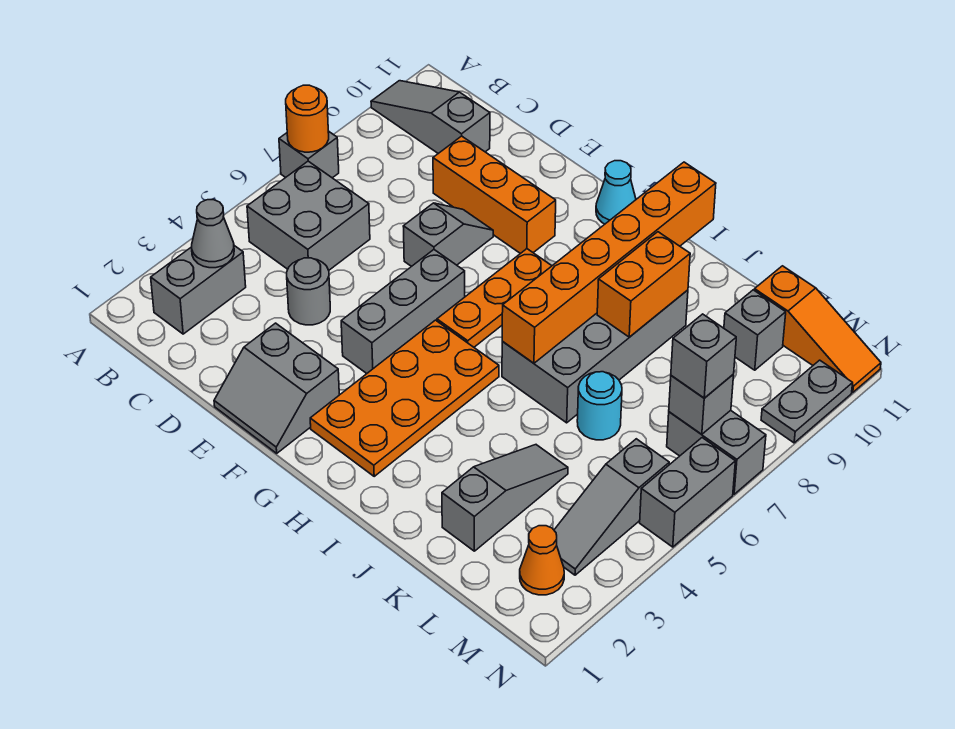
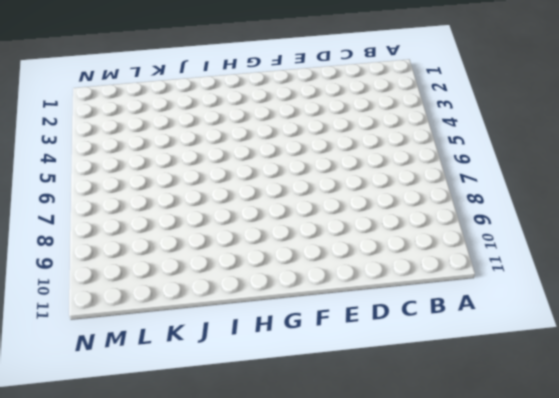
none -> grey 1x1 brick [279,131,339,178]
none -> grey 1x3 slope [371,81,490,153]
none -> grey 1x2 brick [151,246,246,334]

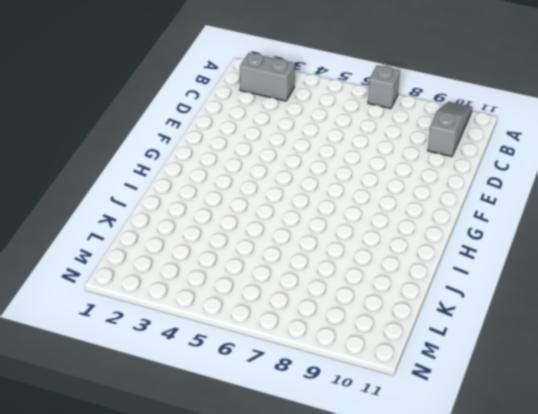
none -> grey 2x2 brick [247,161,370,270]
none -> grey 1x1 round brick [287,258,330,325]
none -> orange 1x3 brick [433,136,556,254]

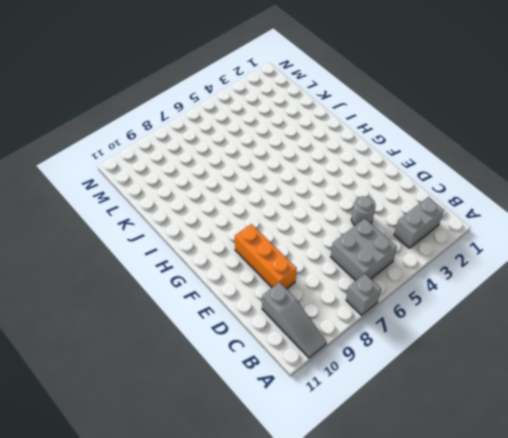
none -> grey 2x2 slope [214,323,339,453]
none -> grey 1x2 slope [403,203,493,267]
none -> grey 1x3 brick [341,250,465,373]

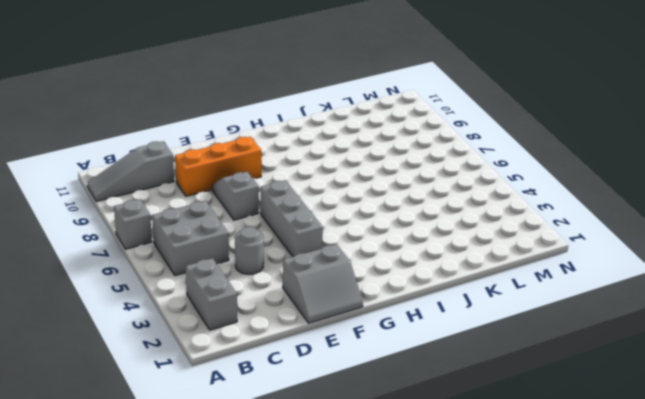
none -> orange 2x4 plate [310,320,499,476]
none -> orange 1x3 plate [437,249,552,347]
none -> cyan 1x1 cone [596,161,636,224]

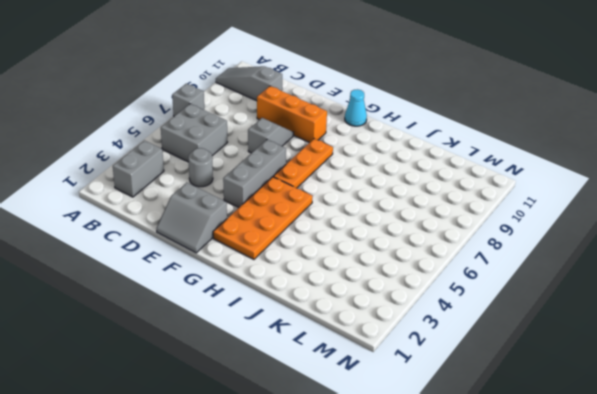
none -> grey 2x4 brick [502,290,688,423]
none -> grey 1x3 slope [442,445,568,551]
none -> cyan 1x1 round brick [577,372,622,440]

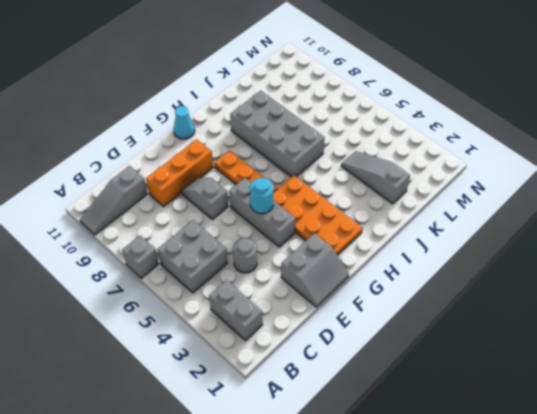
cyan 1x1 round brick [250,178,273,213] -> cyan 1x1 round brick moved to [577,372,622,440]
none -> grey 1x1 brick [724,290,786,370]
none -> orange 1x3 slope [754,266,881,393]
none -> orange 1x1 cone [520,526,564,595]

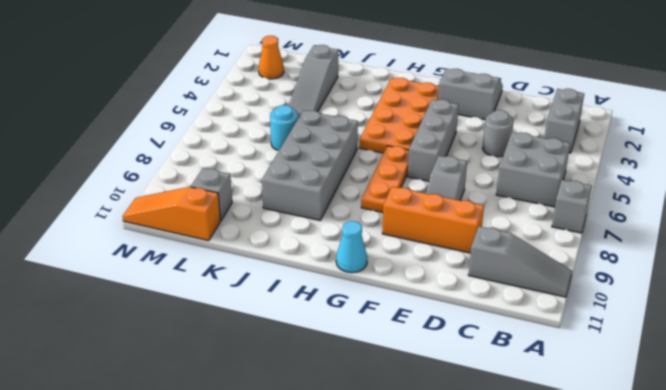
none -> grey 1x3 slope [554,439,669,575]
none -> grey 1x2 brick [667,410,766,494]
none -> grey 1x2 brick [640,438,735,547]

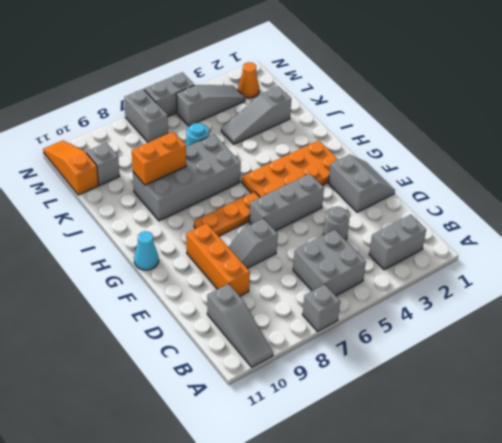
none -> grey 1x2 plate [761,360,853,443]
none -> orange 1x1 round brick [286,85,329,152]
none -> grey 1x1 cone [192,200,234,268]

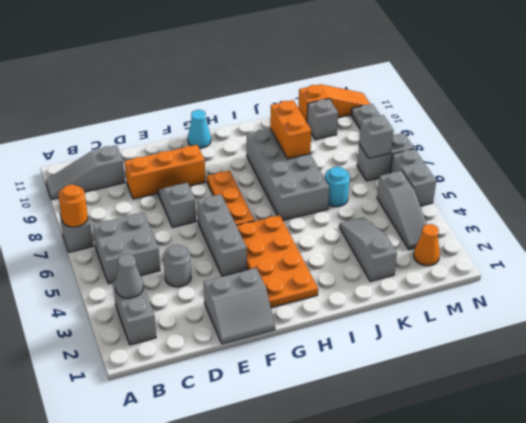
none -> orange 1x6 brick [502,162,716,363]
none -> grey 1x1 brick [671,314,736,398]

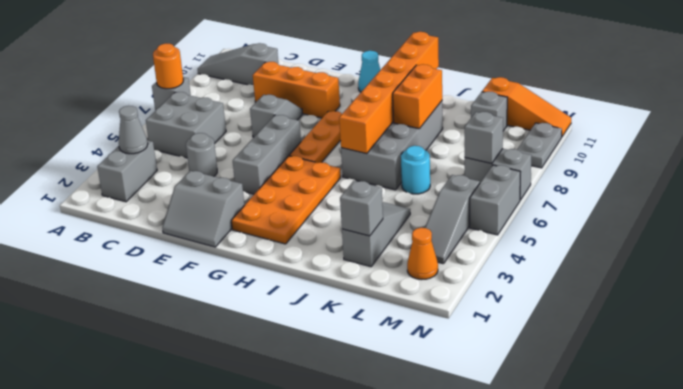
grey 1x1 brick [340,181,383,236] -> grey 1x1 brick moved to [671,314,736,398]

